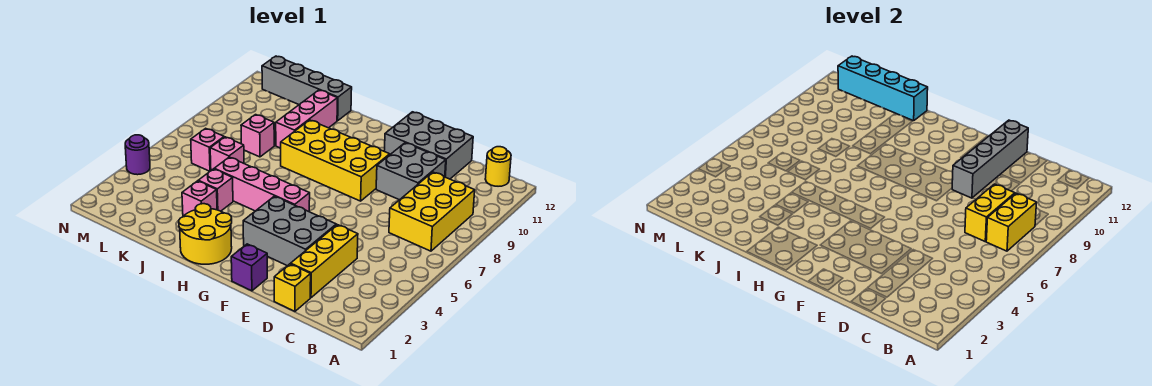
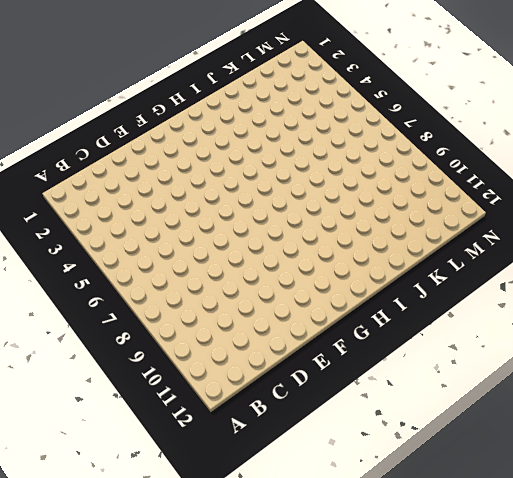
none -> yellow 2x3 brick [389,172,475,251]
none -> yellow 1x1 round brick [485,147,511,186]
none -> yellow 1x1 brick [274,264,311,311]

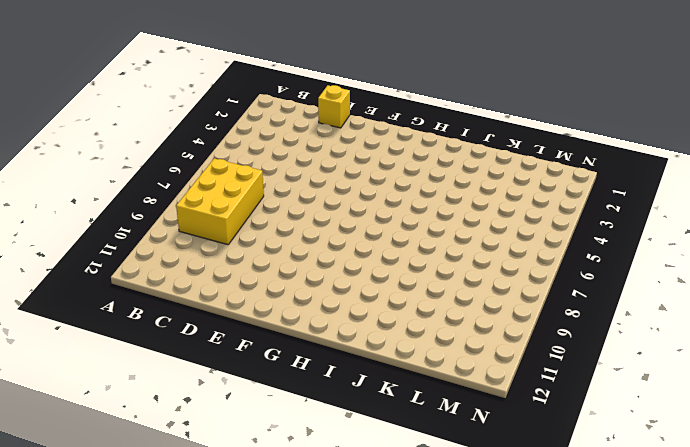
none -> yellow 1x1 round brick [485,147,511,186]
none -> yellow 1x3 brick [291,225,358,298]
none -> grey 2x2 brick [376,143,446,200]

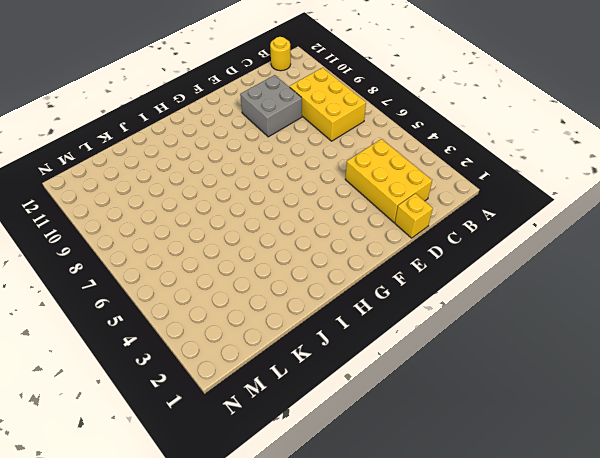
yellow 2x3 brick [345,139,432,222] -> yellow 1x3 brick [291,225,358,298]
none -> grey 2x3 brick [384,112,473,179]
none -> grey 2x3 brick [243,196,336,266]
none -> purple 1x1 brick [231,244,267,291]

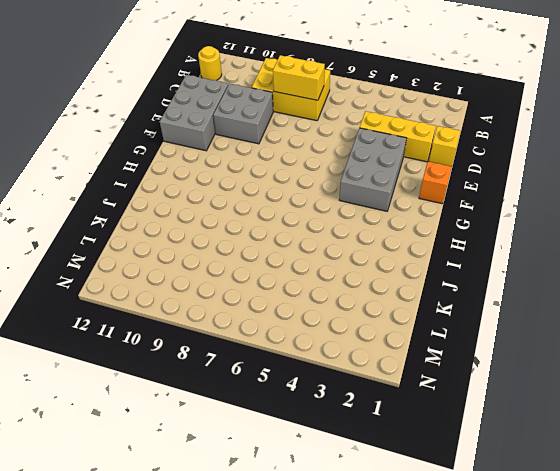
orange 1x1 brick [419,161,452,204] -> purple 1x1 brick [231,244,267,291]
none -> yellow 2x4 brick [281,120,390,201]
none -> pink 1x4 brick [214,157,310,212]
none -> yellow 2x2 round brick [179,204,232,264]

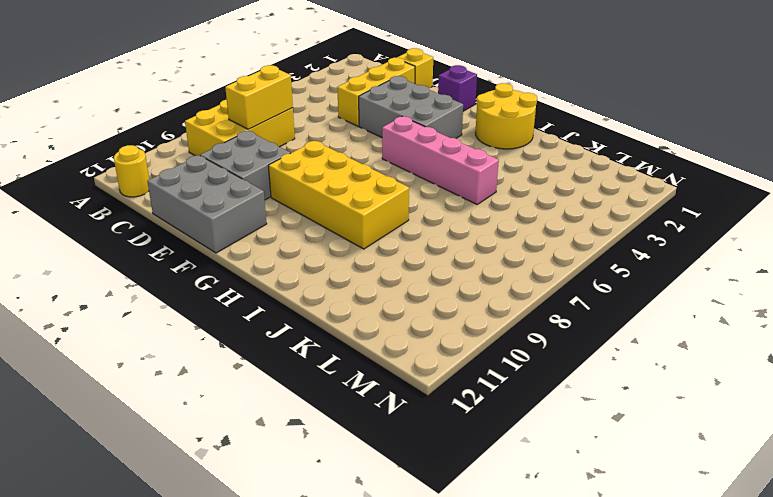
none -> pink 1x1 brick [182,181,217,216]
none -> pink 1x1 brick [198,169,233,211]
none -> pink 1x3 brick [276,90,337,148]

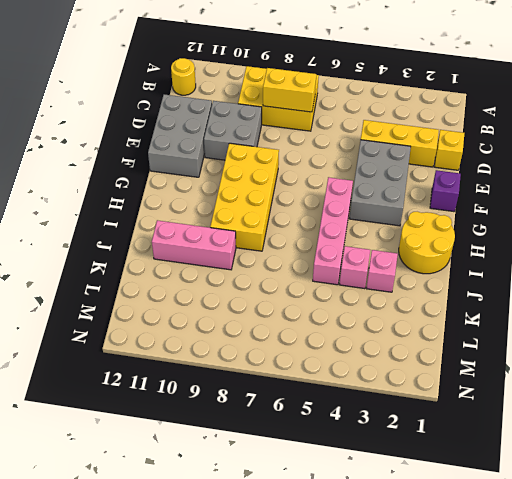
none -> grey 1x4 brick [262,56,352,121]
none -> pink 1x1 brick [210,137,244,170]
none -> pink 1x1 brick [241,115,274,157]

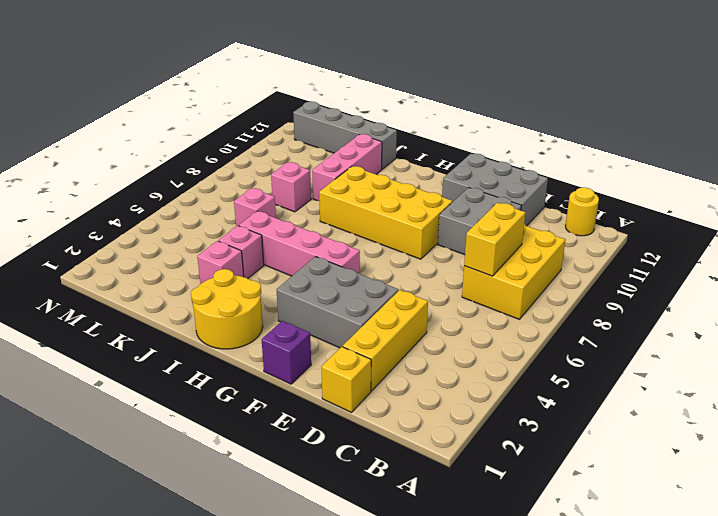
none -> pink 1x1 brick [191,128,224,171]
none -> purple 1x1 round brick [125,135,150,175]
none -> yellow 1x2 brick [986,193,1037,251]

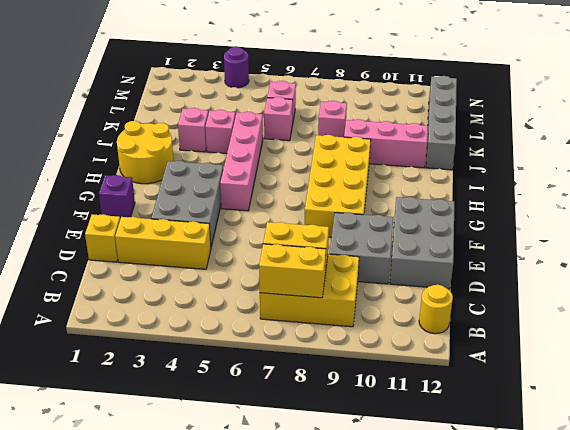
none -> grey 1x4 brick [952,120,1028,198]
none -> cyan 1x4 brick [838,56,928,121]

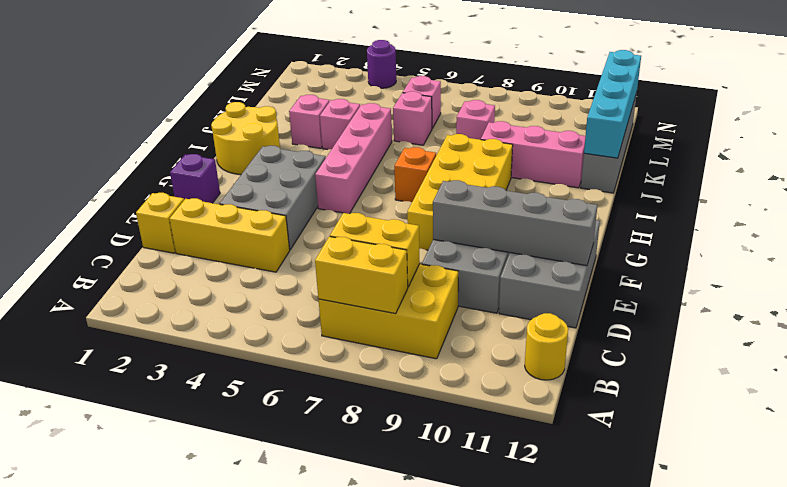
orange 1x1 brick [394,147,436,202] -> none

